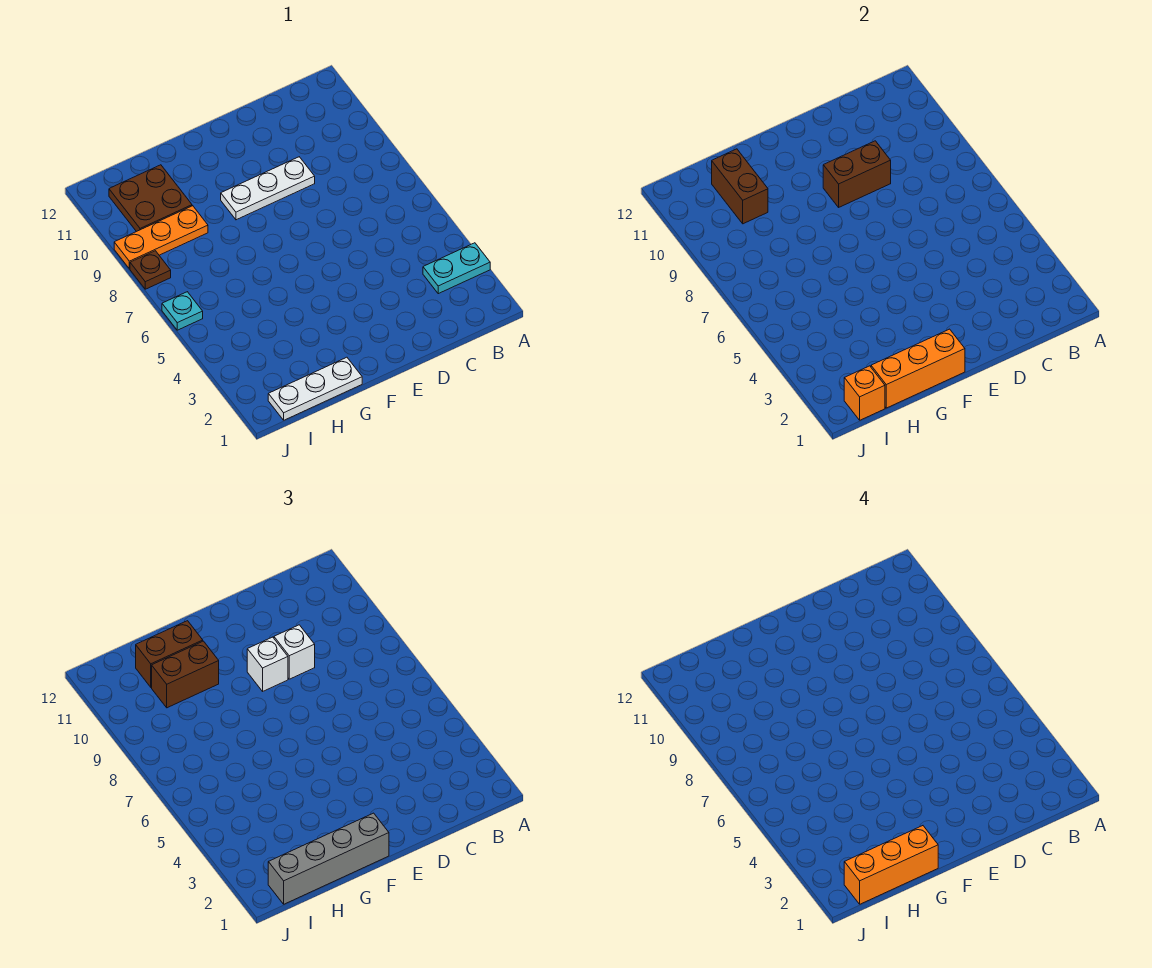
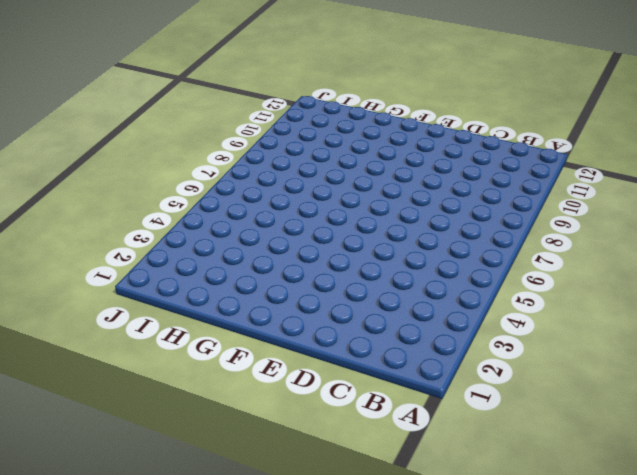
none -> cyan 1x2 plate [423,243,490,294]
none -> white 1x3 plate [221,157,315,220]
none -> white 1x3 plate [268,357,362,420]

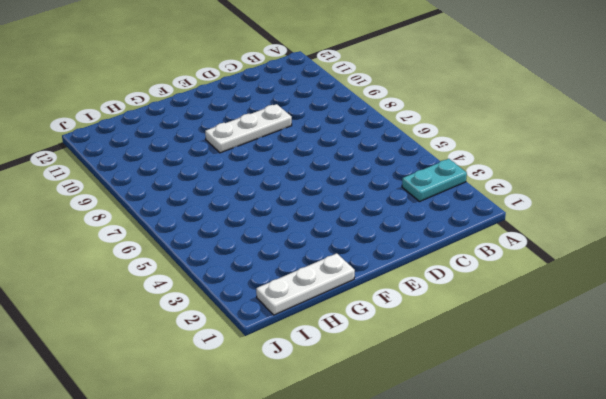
none -> orange 1x3 plate [114,206,208,269]
none -> brown 2x2 plate [109,165,192,232]
none -> cyan 1x1 plate [162,292,203,330]

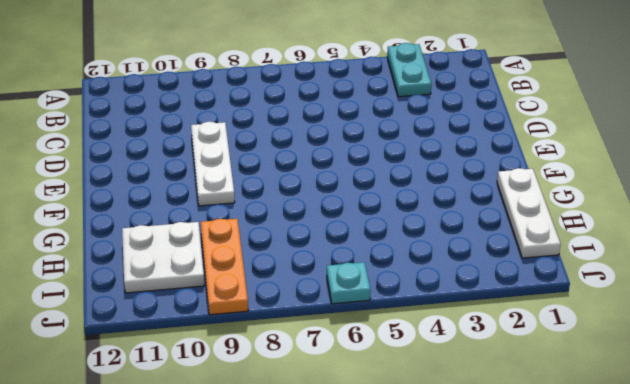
white 2x2 plate [122,222,205,293] -> brown 2x2 plate [109,165,192,232]
none -> brown 1x1 plate [130,251,171,289]
none -> brown 1x2 brick [823,141,891,207]
none -> orange 1x3 brick [871,329,965,408]

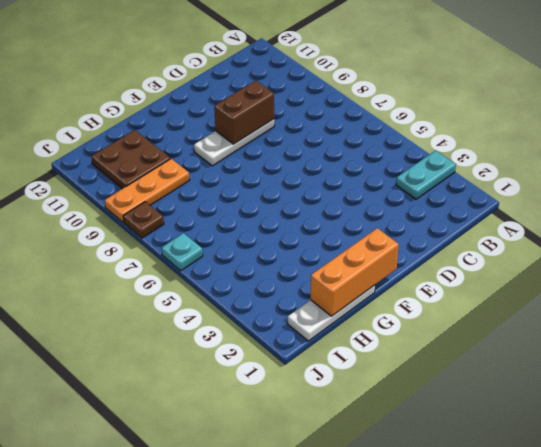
none -> brown 1x2 brick [712,149,768,224]
none -> orange 1x1 brick [844,366,885,420]
none -> white 1x1 brick [274,625,315,679]

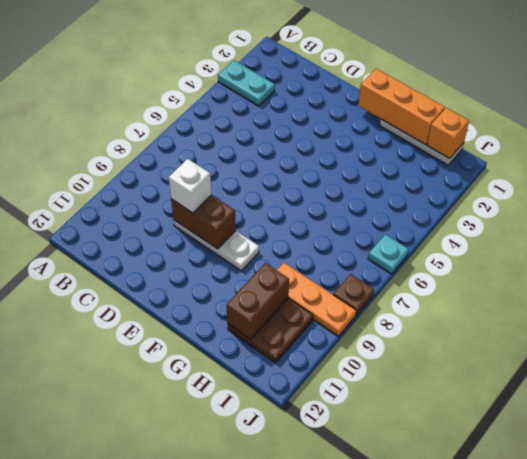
none -> white 1x1 brick [247,637,288,691]
none -> grey 1x4 brick [268,813,389,904]
none -> brown 1x2 brick [152,641,219,708]

